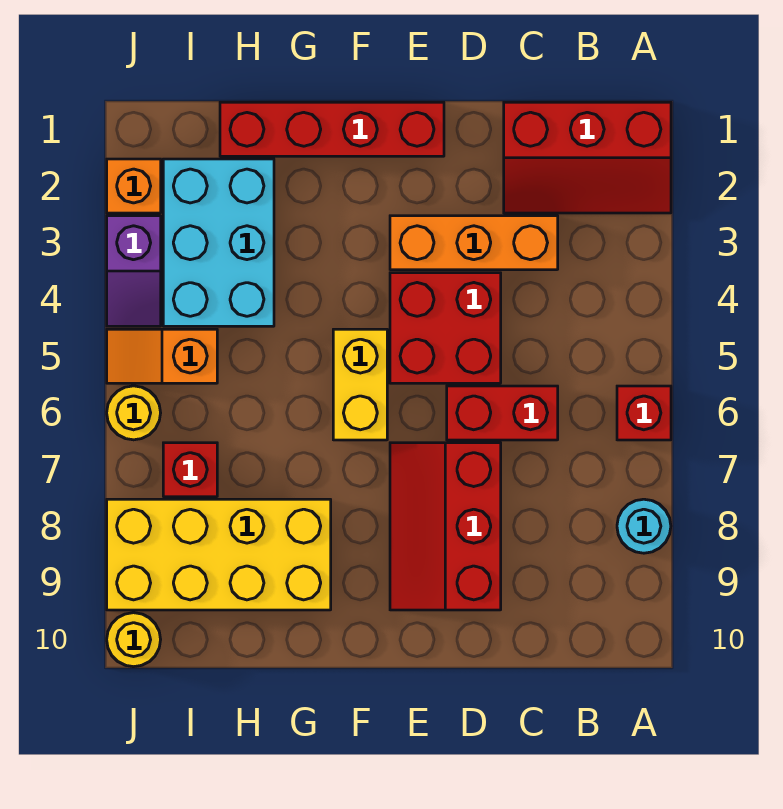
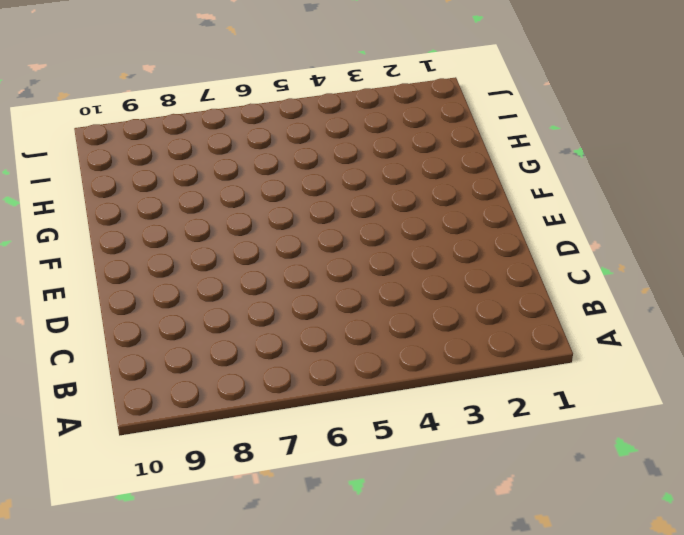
none -> red 2x3 slope [504,102,671,213]
none -> red 1x1 brick [617,386,671,440]
none -> cyan 1x1 round brick [617,499,671,553]

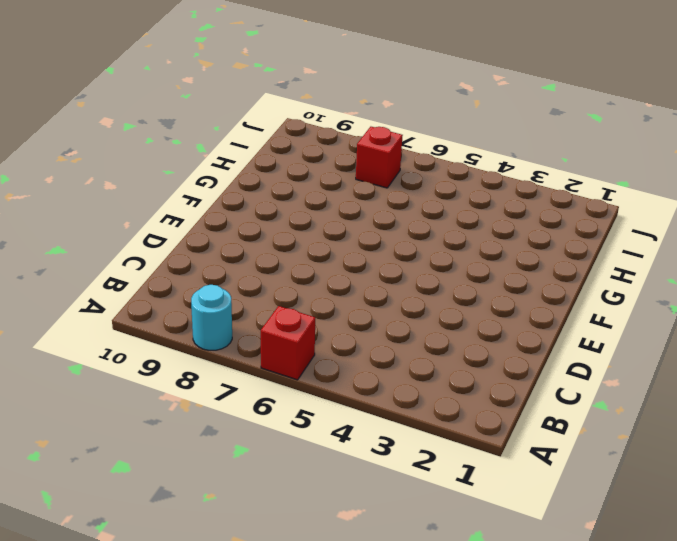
none -> red 2x3 slope [504,102,671,213]
none -> orange 1x3 brick [390,216,558,270]
none -> red 1x2 brick [447,386,558,440]

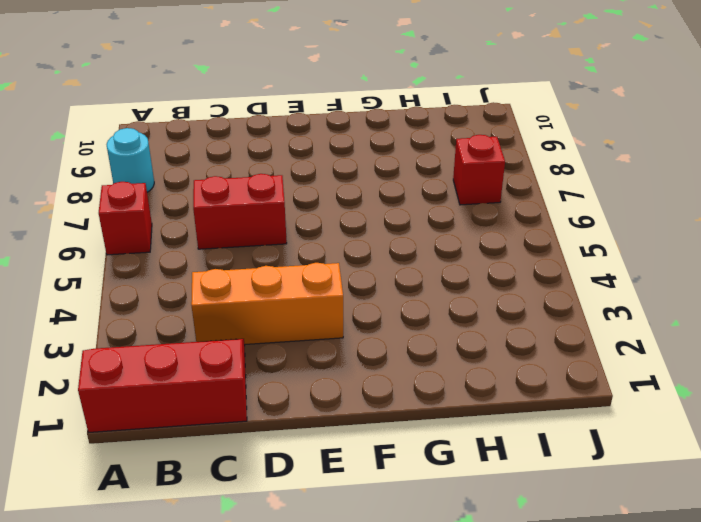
none -> red 2x2 brick [390,273,501,383]
none -> red 2x3 slope [390,443,501,610]
none -> red 1x4 brick [220,102,444,156]

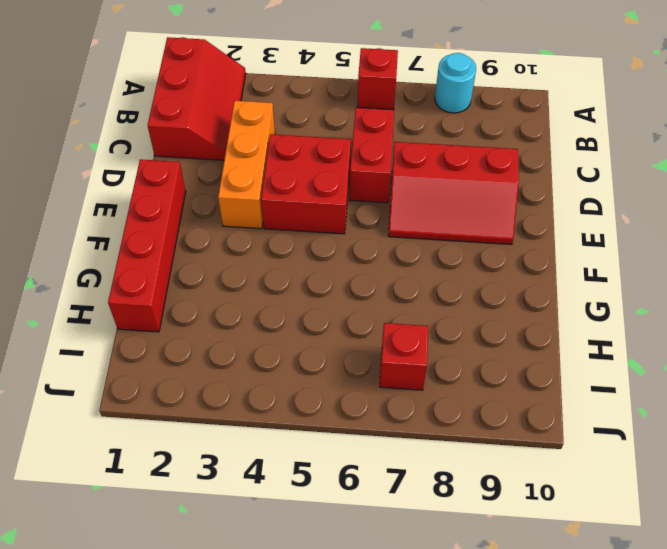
none -> yellow 1x2 brick [333,329,387,440]
none -> yellow 2x4 brick [107,499,331,610]
none -> cyan 2x3 brick [163,159,274,326]

